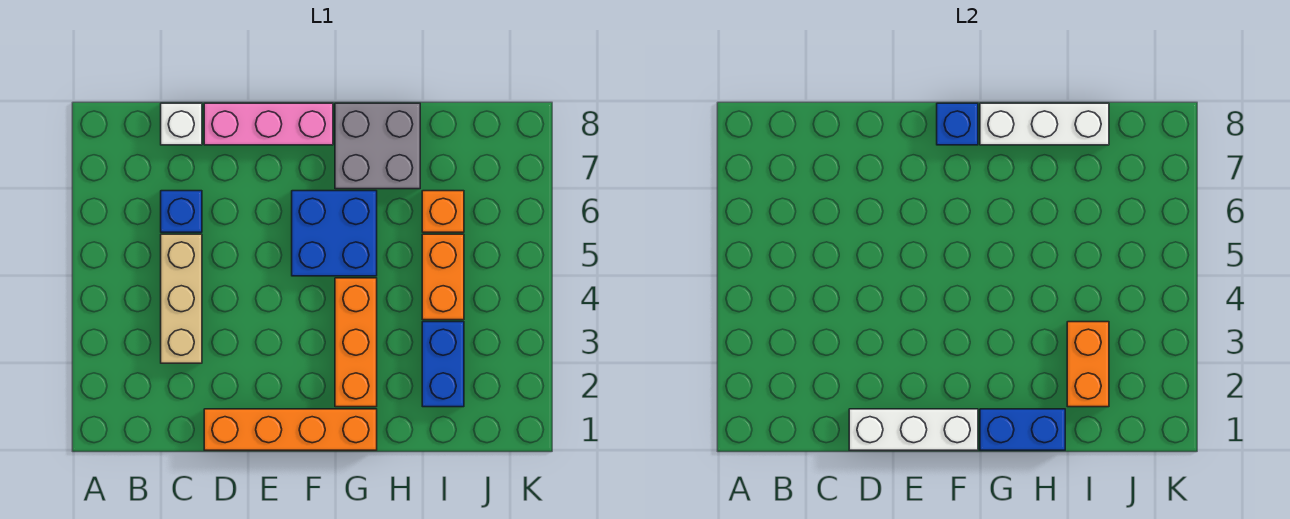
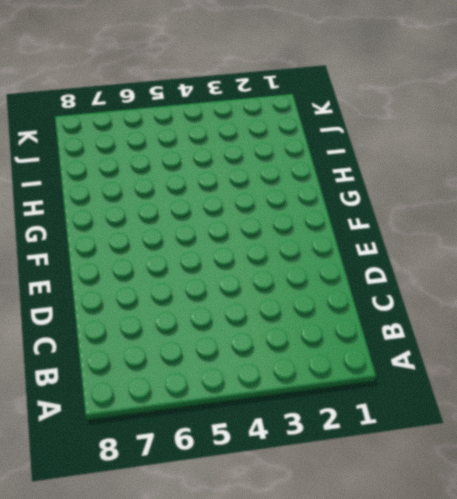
none -> tan 1x3 brick [161,234,202,363]
none -> blue 1x1 brick [161,191,202,232]
none -> white 1x1 brick [161,103,202,145]

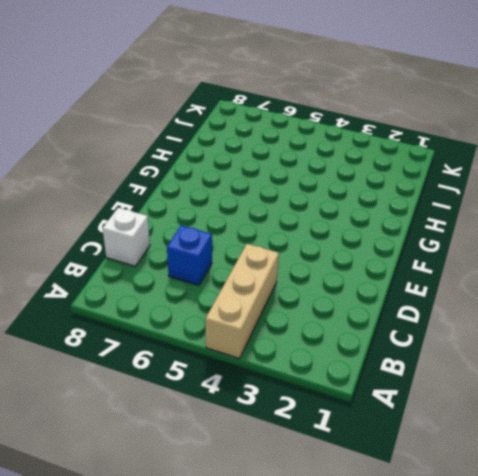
tan 1x3 brick [206,244,279,359] -> tan 1x3 brick turned to [161,234,202,363]
none -> orange 1x4 brick [204,409,377,450]
none -> pink 1x3 brick [204,103,333,145]
none -> blue 2x2 brick [292,191,377,276]

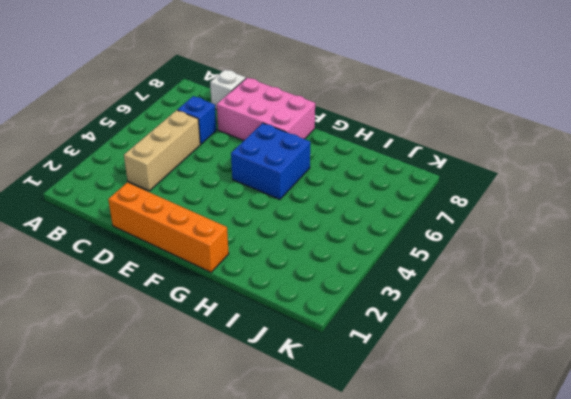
pink 2x3 brick [217,78,315,140] -> pink 1x3 brick [204,103,333,145]
none -> orange 1x3 brick [335,278,377,407]
none -> grey 2x2 brick [335,103,420,189]
none -> blue 1x2 brick [422,322,464,407]

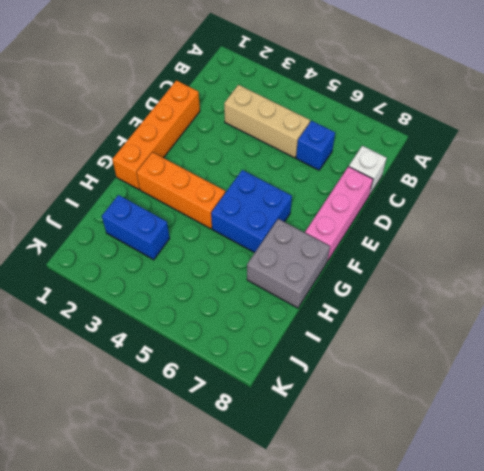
none -> orange 1x2 brick [422,234,464,320]
none -> orange 1x1 brick [422,191,464,232]
none -> white 1x3 brick [849,409,978,450]

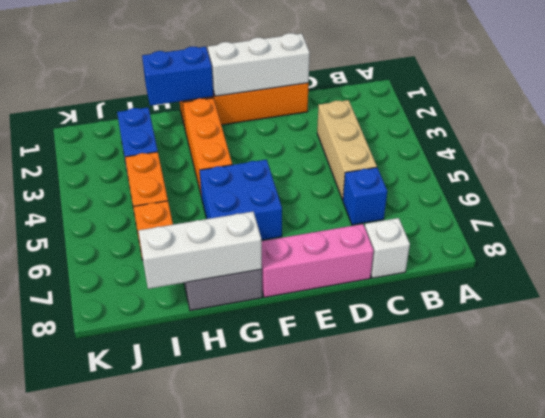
none -> blue 1x1 brick [937,103,978,145]
none -> orange 1x2 brick [1067,322,1109,407]

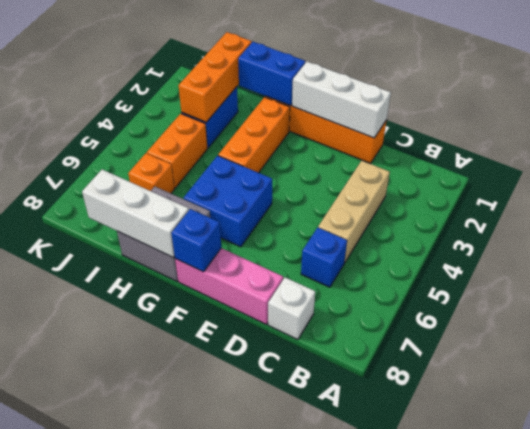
orange 1x3 brick [178,32,252,122] -> orange 1x2 brick [1067,322,1109,407]

